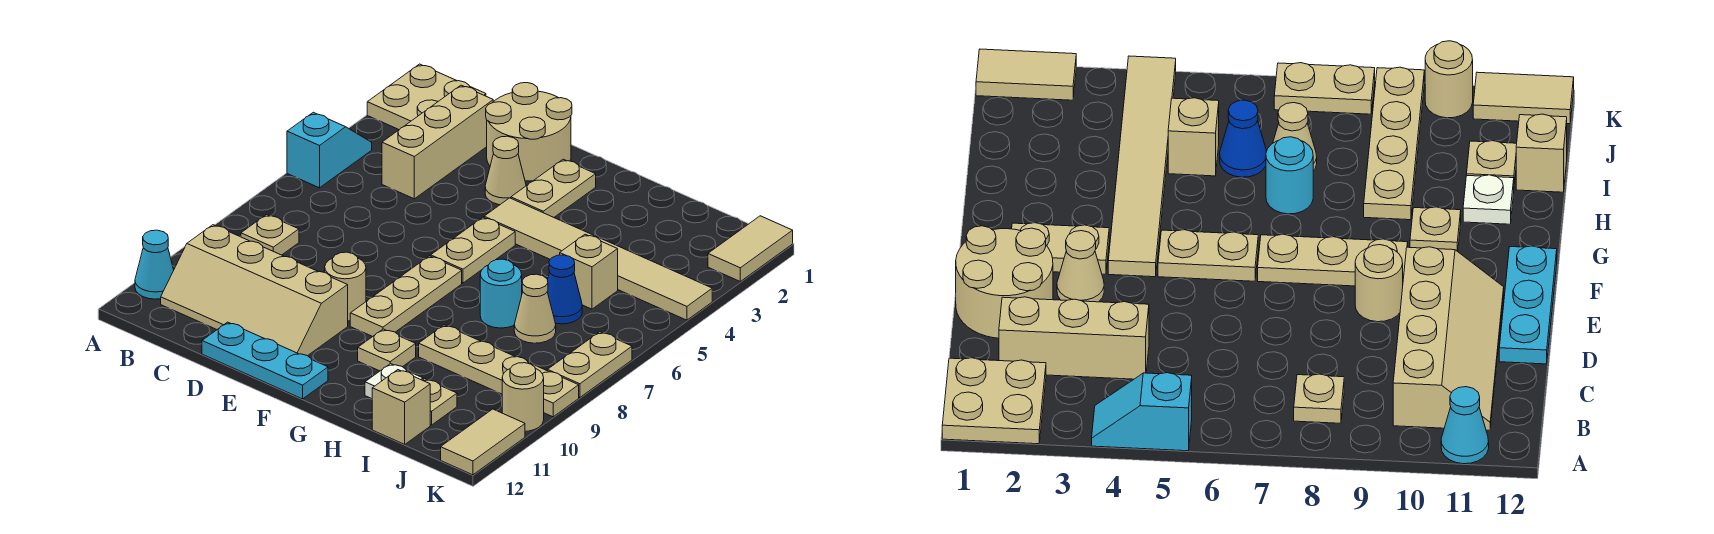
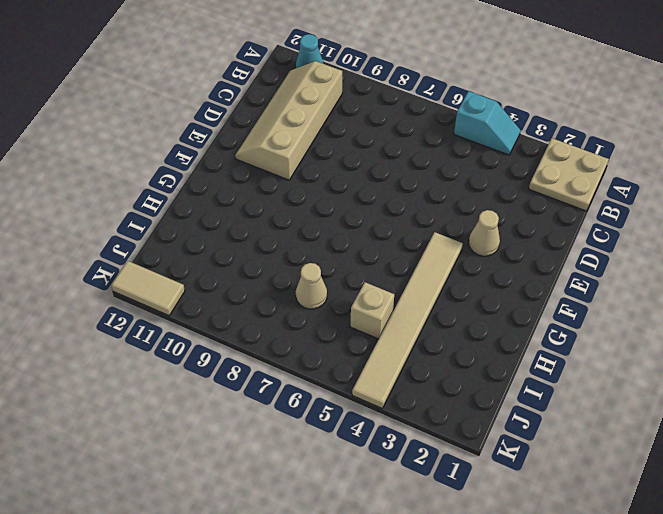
none -> tan 1x1 plate [241,215,299,255]
none -> tan 1x3 brick [382,85,493,199]
none -> tan 2x2 round brick [486,83,572,181]

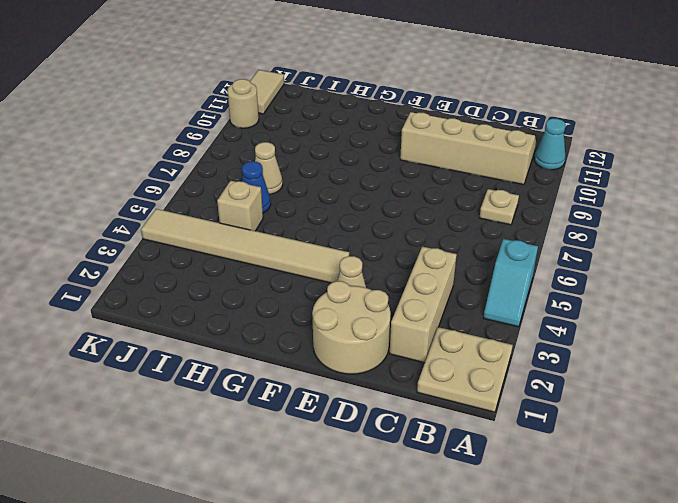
none -> cyan 1x3 plate [202,322,328,399]
none -> tan 1x1 round brick [325,252,366,321]
none -> tan 1x2 plate [511,159,596,217]

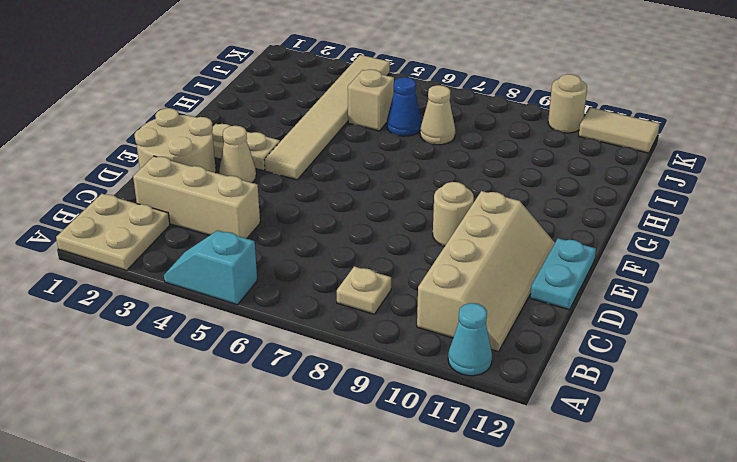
cyan 1x2 plate [530,238,596,310] -> cyan 1x3 plate [202,322,328,399]
none -> tan 1x2 plate [431,217,515,283]
none -> tan 1x3 plate [350,256,462,337]
none -> tan 1x1 plate [358,329,416,371]

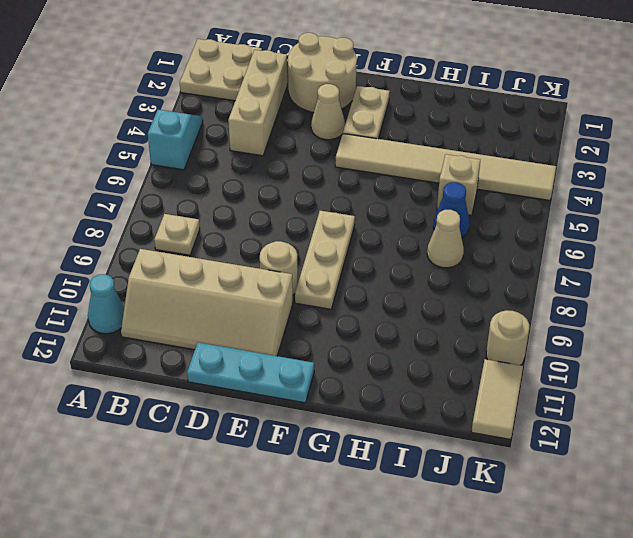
none -> tan 1x2 plate [431,217,515,283]
none -> tan 1x1 plate [358,329,416,371]
none -> cyan 1x1 round brick [480,259,522,328]

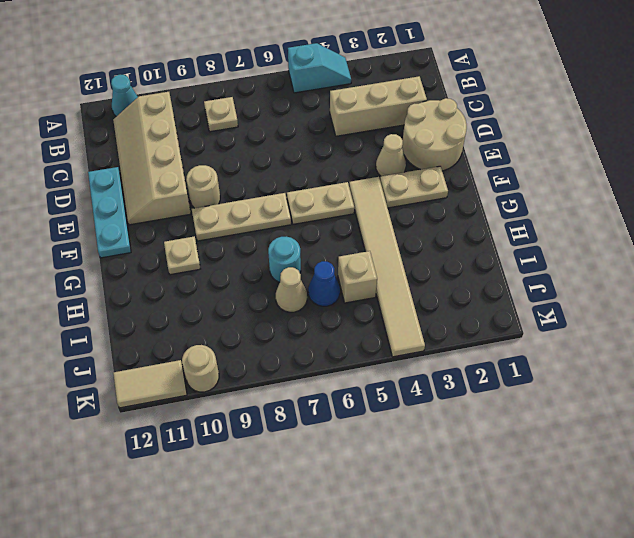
none -> tan 2x2 plate [367,64,486,130]
none -> tan 1x4 plate [419,325,579,417]
none -> white 1x1 plate [365,364,423,399]

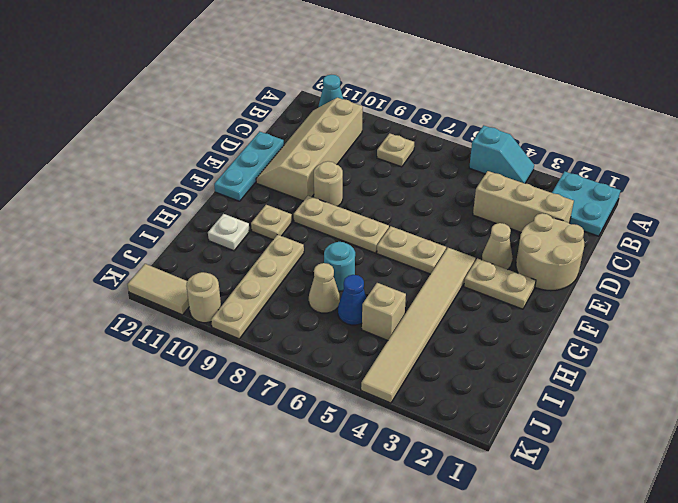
cyan 2x2 plate [552,171,621,236] -> tan 2x2 plate [367,64,486,130]
none -> tan 1x1 plate [423,379,457,425]
none -> tan 1x1 brick [372,370,430,444]
none -> tan 1x2 tile [708,216,793,281]

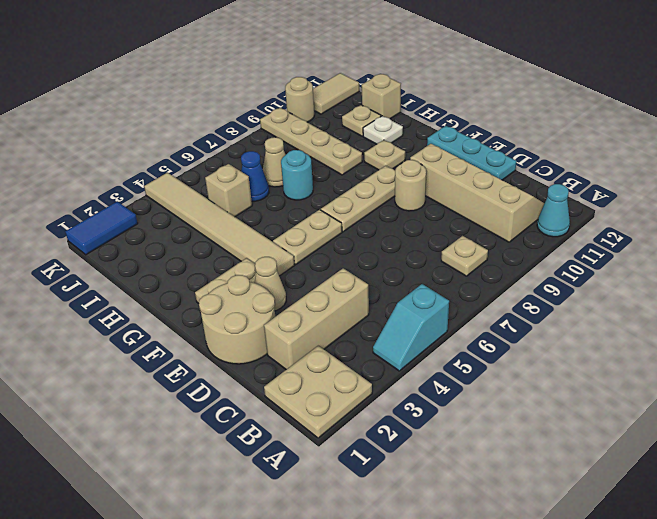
blue 1x2 tile [65,201,138,255] -> tan 1x2 tile [708,216,793,281]
none -> tan 1x2 plate [548,332,632,398]

